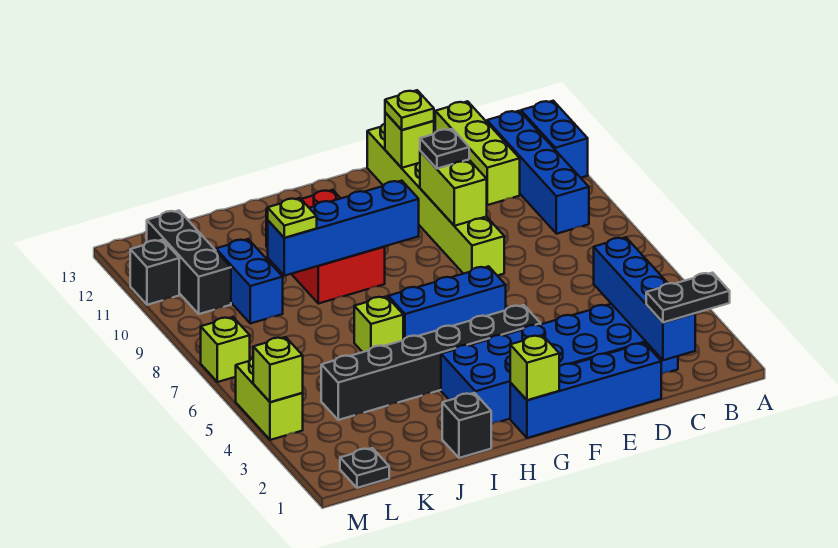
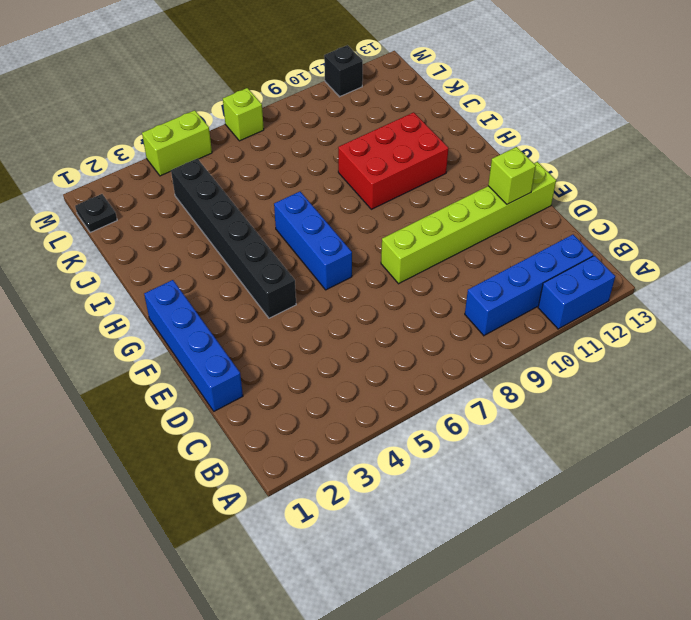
none -> blue 2x6 brick [441,304,678,424]
none -> lime 1x3 brick [435,101,520,205]
none -> black 1x1 brick [442,393,491,458]

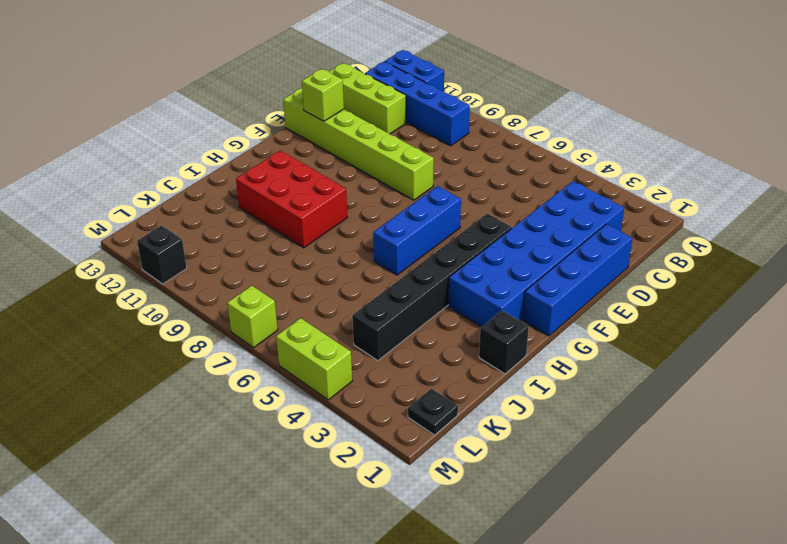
none -> lime 1x1 brick [354,296,403,352]
none -> blue 1x2 brick [216,239,283,323]
none -> black 1x3 brick [147,211,231,314]

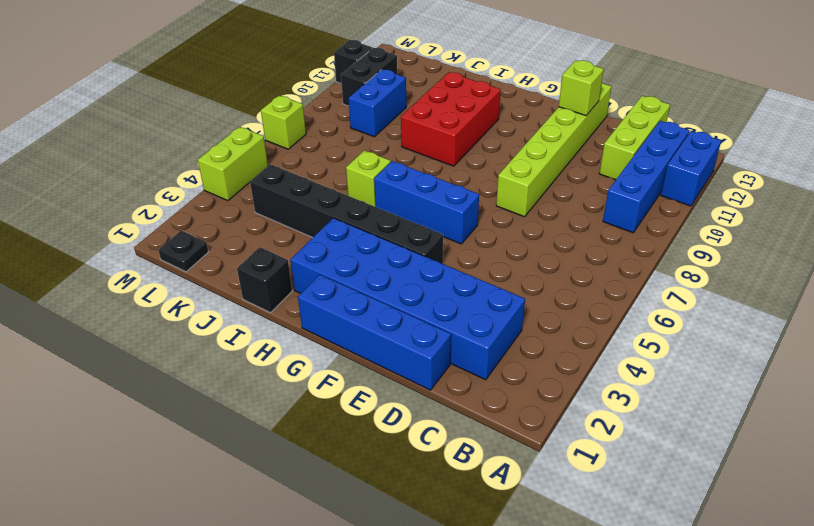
black 1x2 brick [341,48,397,106] -> black 1x3 brick [147,211,231,314]
none -> blue 1x4 brick [594,237,695,360]
none -> lime 1x2 brick [420,151,487,226]
none -> lime 1x1 brick [510,335,559,400]

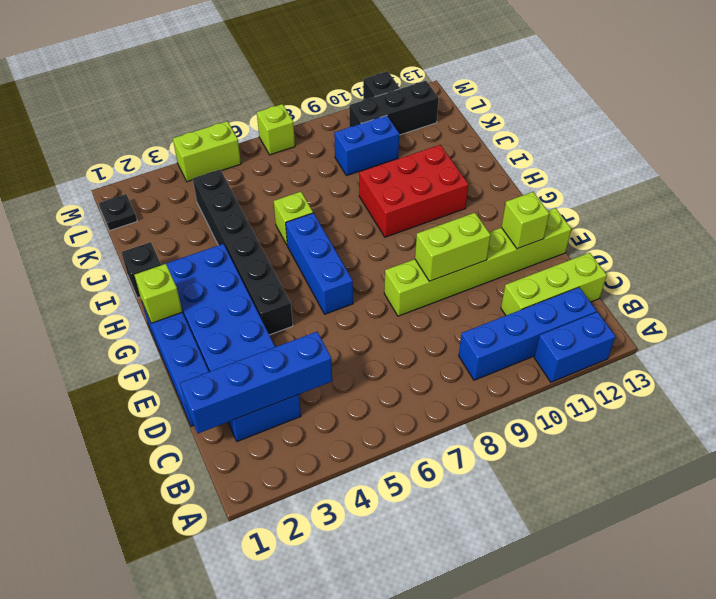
none -> blue 1x4 brick [268,181,419,276]
none -> lime 1x1 brick [253,337,303,402]
none -> black 1x2 plate [646,273,730,322]

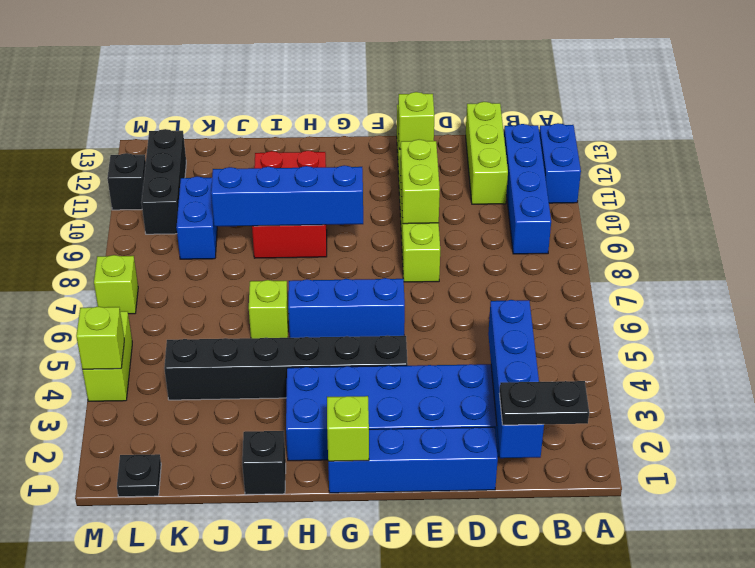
none -> black 1x1 plate [420,129,469,169]
none -> lime 1x1 plate [385,90,434,130]
none -> lime 1x1 plate [268,198,317,238]

